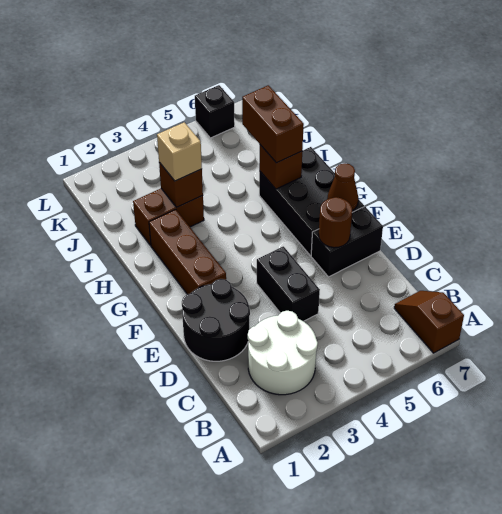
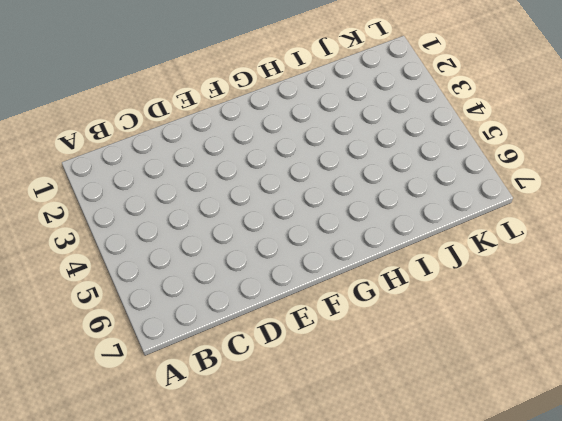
none -> brown 1x2 slope [394,291,464,353]
none -> white 2x2 round brick [248,311,318,395]
none -> black 2x2 round brick [182,279,250,361]

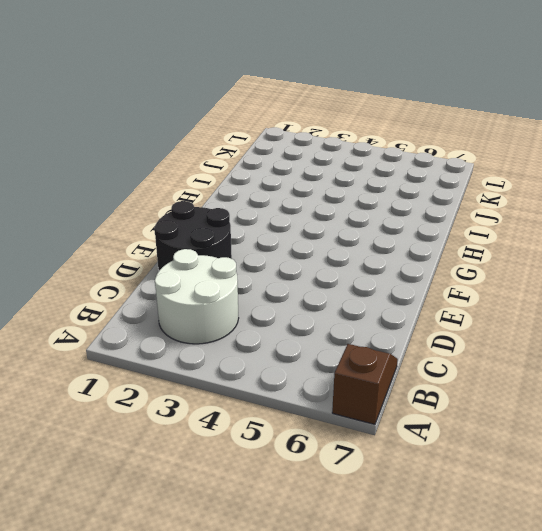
none -> black 1x2 brick [257,246,320,321]
none -> black 1x2 brick [311,207,383,277]
none -> brown 1x3 brick [149,210,226,294]

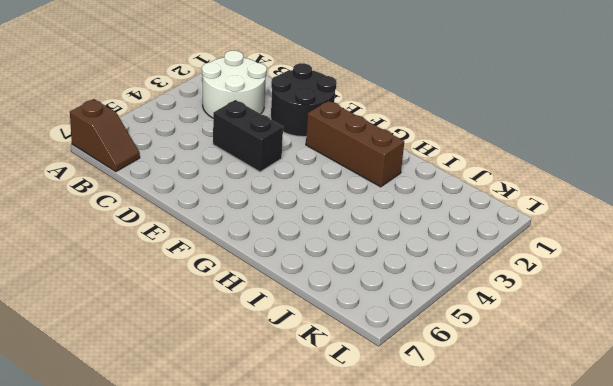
none -> black 1x2 brick [311,207,383,277]
none -> black 2x3 brick [259,147,364,255]
none -> brown 1x2 brick [133,189,204,245]

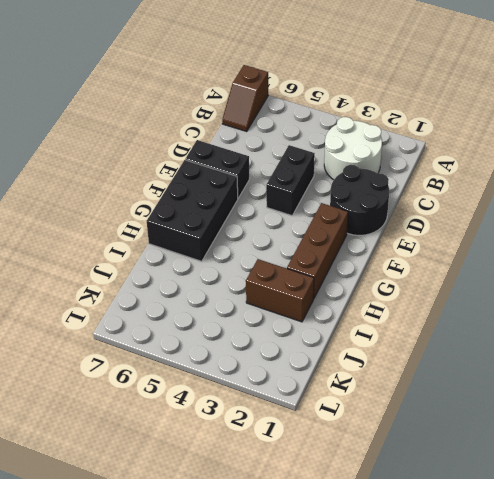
none -> black 1x1 brick [195,85,235,138]
none -> brown 1x1 round brick [319,197,352,248]
none -> brown 1x1 cone [327,163,358,211]

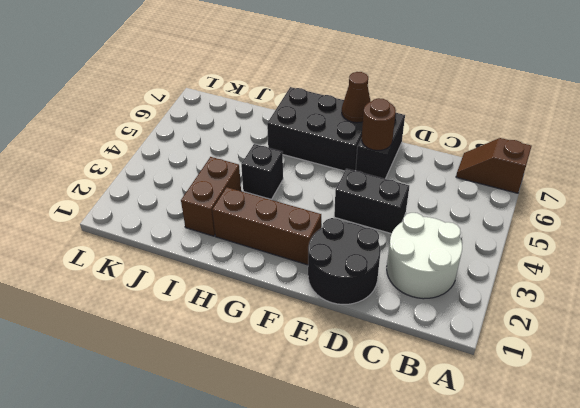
black 1x1 brick [241,144,283,199] -> black 1x1 brick moved to [195,85,235,138]
none -> brown 1x1 brick [259,145,302,189]
none -> brown 1x1 brick [159,162,203,207]
none -> brown 1x2 brick [242,85,304,163]

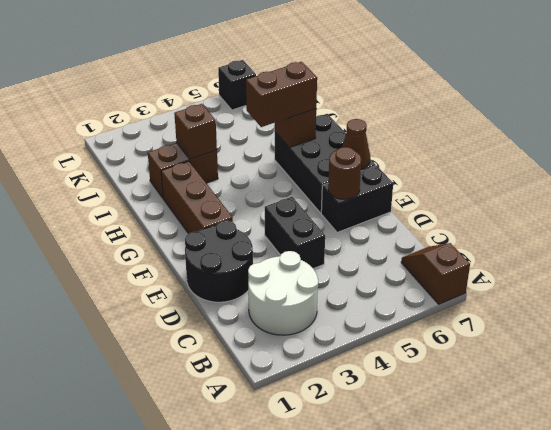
brown 1x2 brick [246,62,317,127] -> brown 1x2 brick turned to [242,85,304,163]
none -> tan 1x1 brick [157,122,202,181]

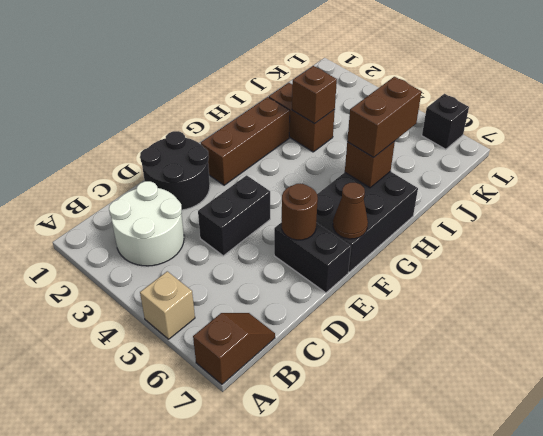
tan 1x1 brick [140,271,195,339] -> tan 1x1 brick moved to [157,122,202,181]

